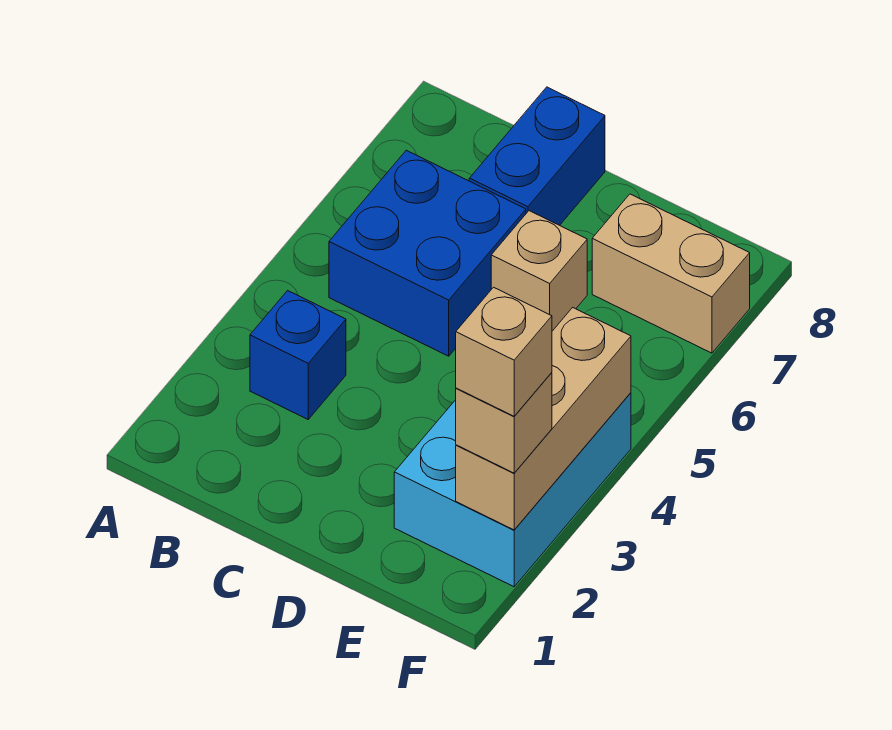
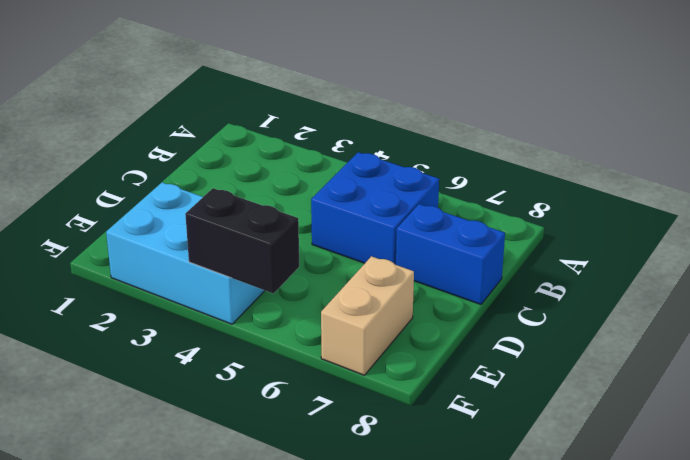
black 1x2 brick [185,188,299,293] -> tan 1x3 brick [456,307,631,530]
none -> blue 1x1 brick [250,291,346,419]
none -> tan 1x1 brick [491,211,587,331]

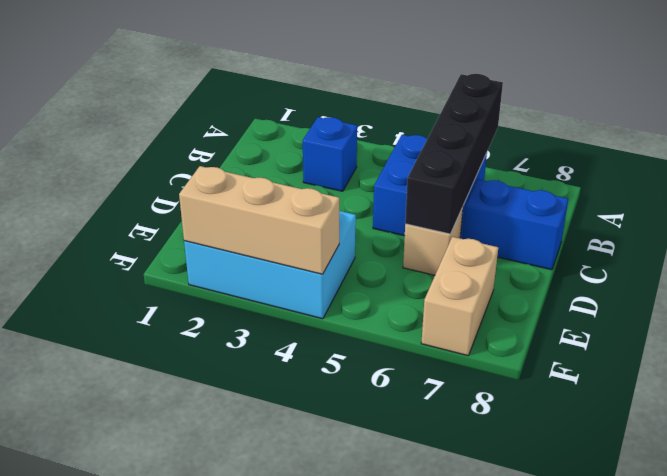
black 1x4 brick [405,74,503,234] -> none
none -> tan 1x1 brick [456,373,552,473]
none -> tan 1x1 brick [456,287,552,416]

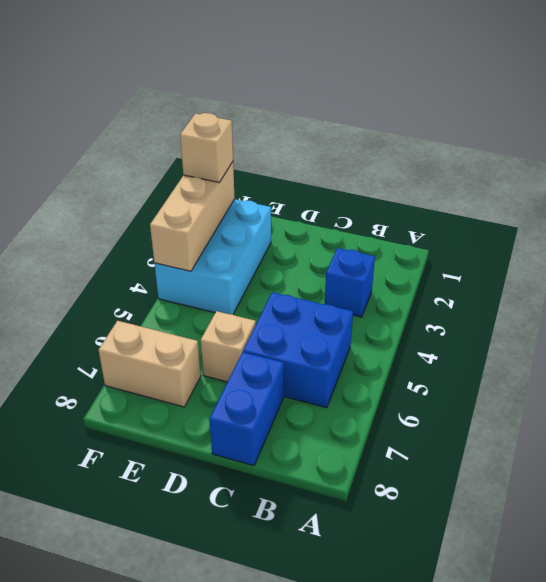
none -> tan 1x1 brick [456,287,552,416]

